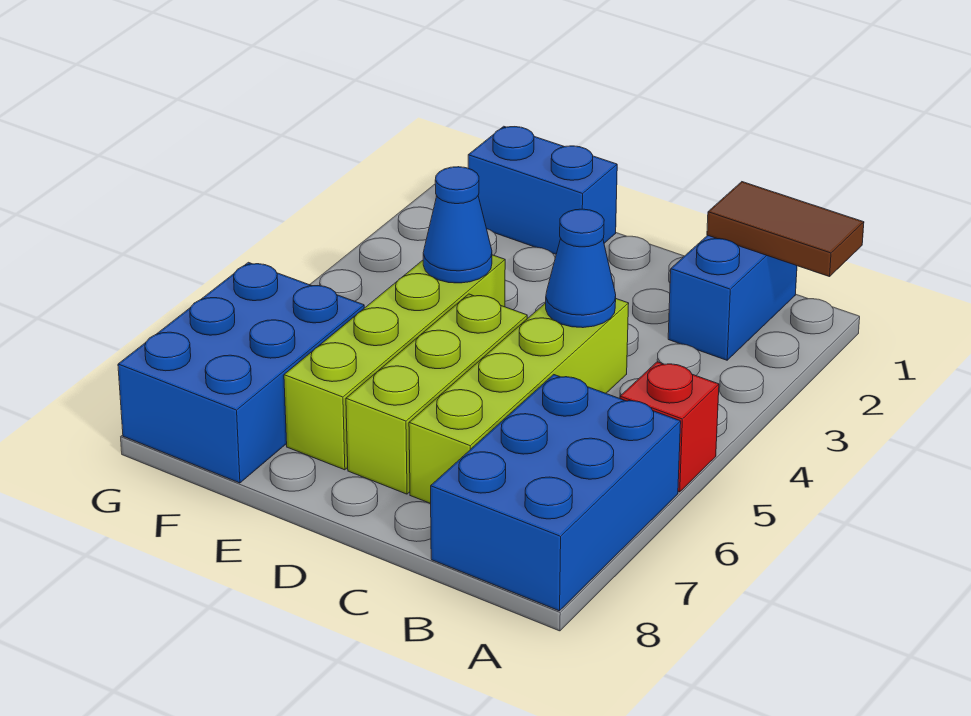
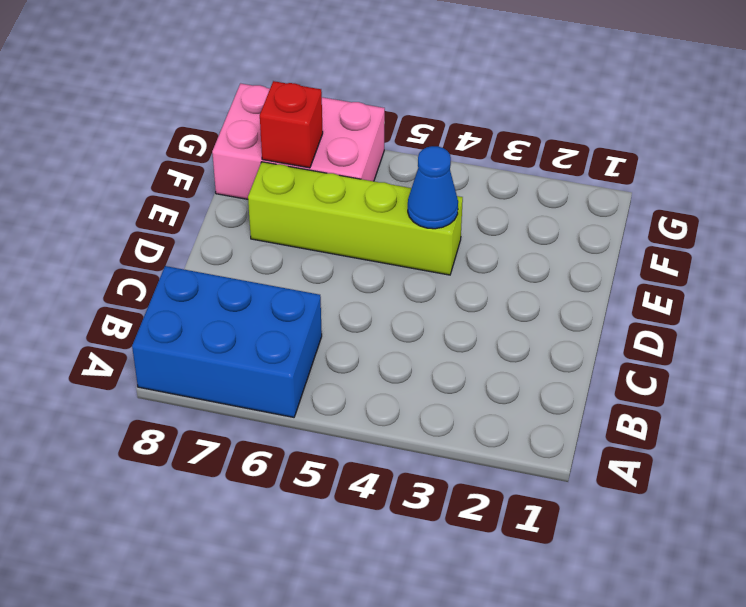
pink 2x3 brick [212,83,385,199] -> blue 2x3 brick [118,262,364,483]
red 1x1 brick [260,81,323,168] -> red 1x1 brick moved to [620,362,719,492]
none -> blue 1x2 brick [668,235,797,360]
none -> lime 1x4 brick [409,299,629,504]

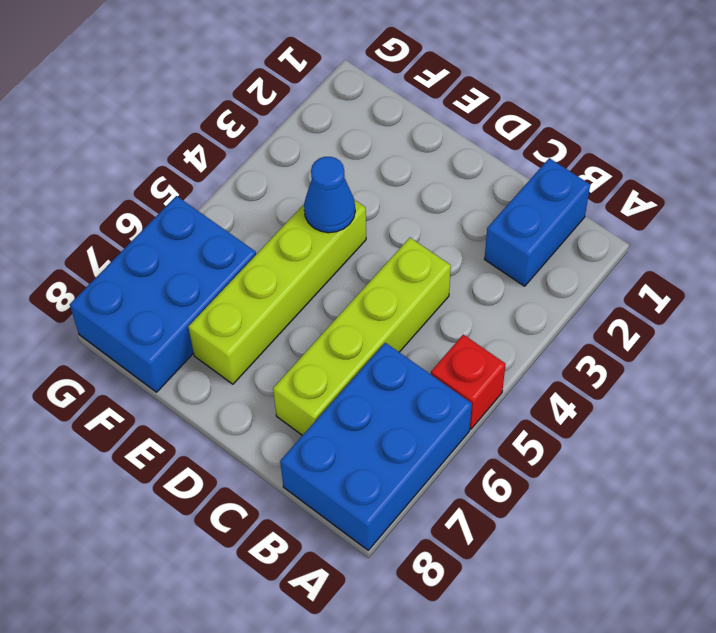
none -> lime 1x3 brick [346,294,527,494]
none -> blue 1x2 brick [468,126,617,254]

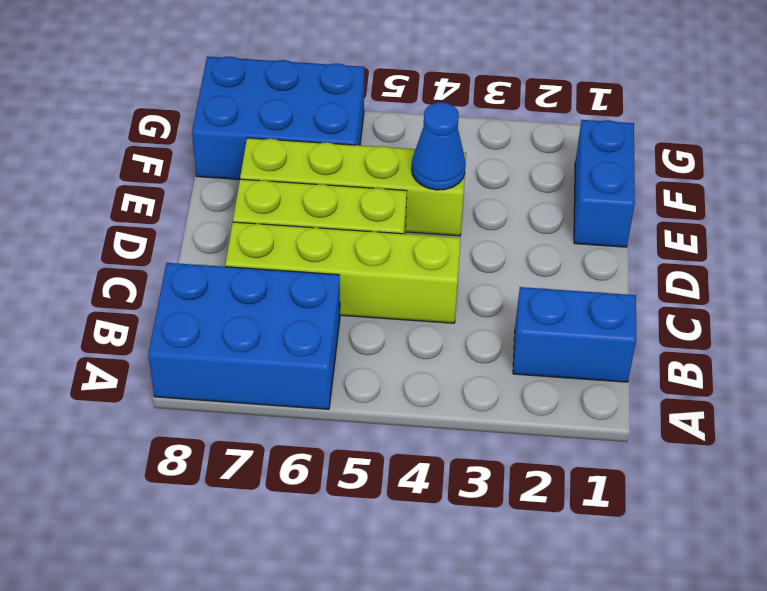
none -> red 1x1 brick [620,362,719,492]
none -> brown 1x2 tile [707,182,864,277]

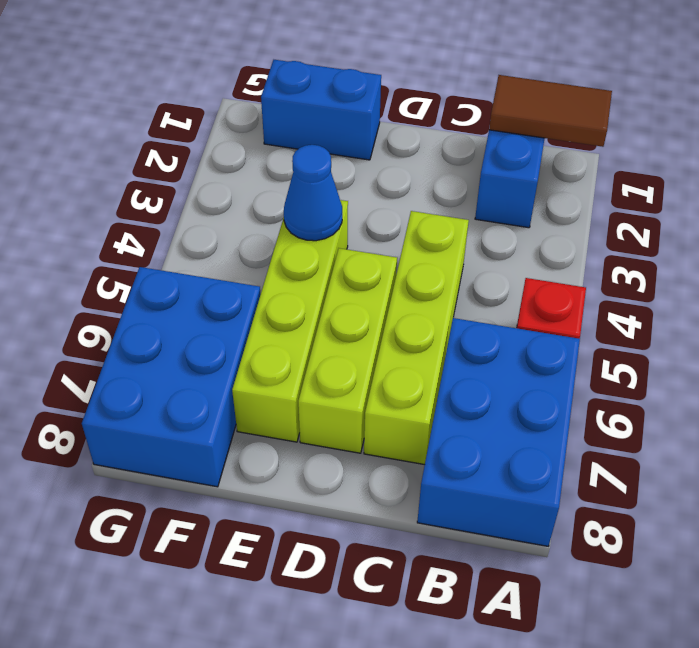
none -> blue 1x1 cone [546,209,616,328]

